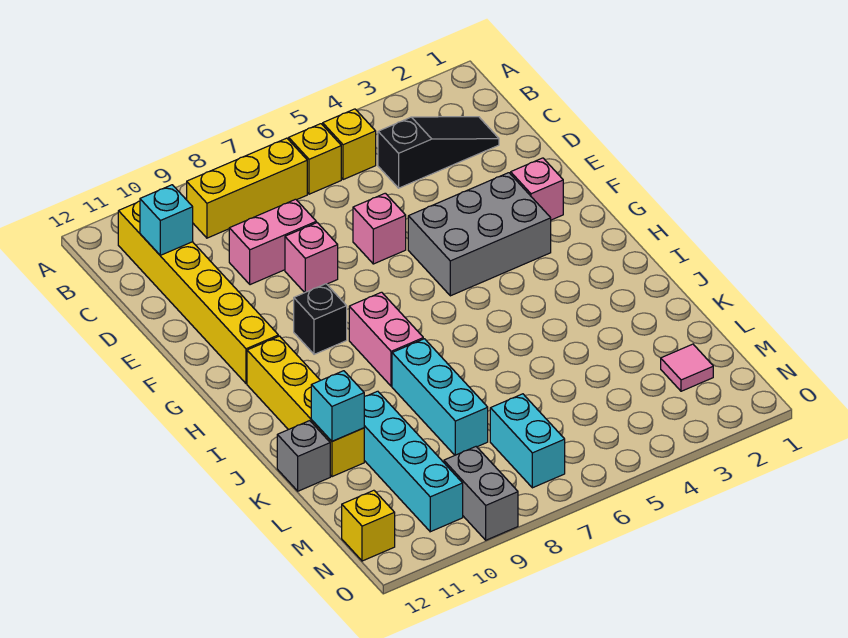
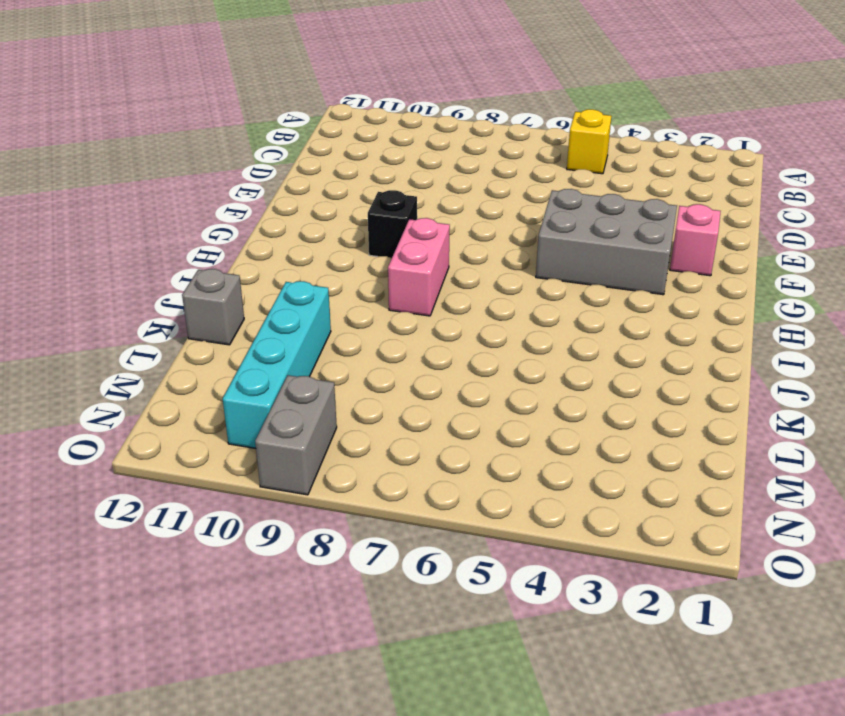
none -> yellow 1x1 brick [288,124,341,194]
none -> yellow 1x3 brick [187,138,307,238]
none -> yellow 1x6 brick [118,201,278,384]

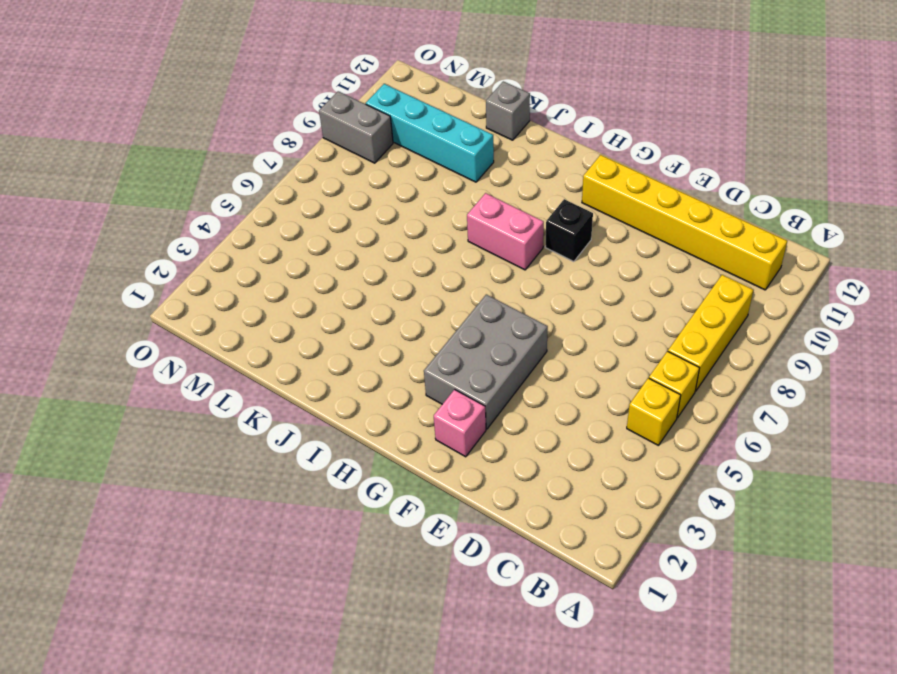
none -> black 1x3 slope [378,117,499,188]
none -> pink 1x2 brick [229,199,316,285]
none -> pink 1x1 brick [353,193,406,264]

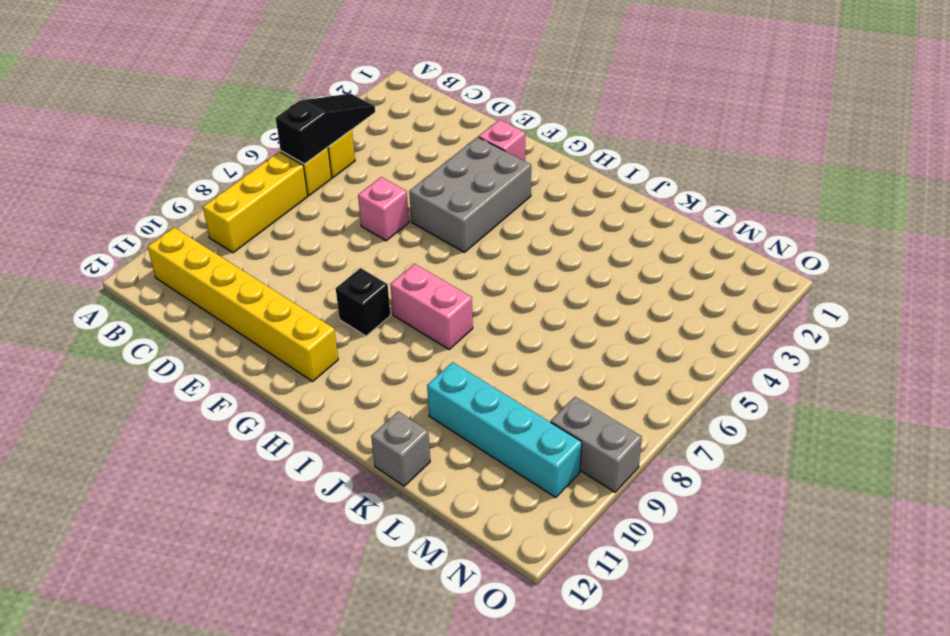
black 1x3 slope [276,94,375,164] -> black 1x3 slope moved to [378,117,499,188]
none -> pink 1x2 brick [229,199,316,285]
none -> pink 1x1 brick [285,223,338,293]
none -> yellow 1x4 brick [247,336,364,477]

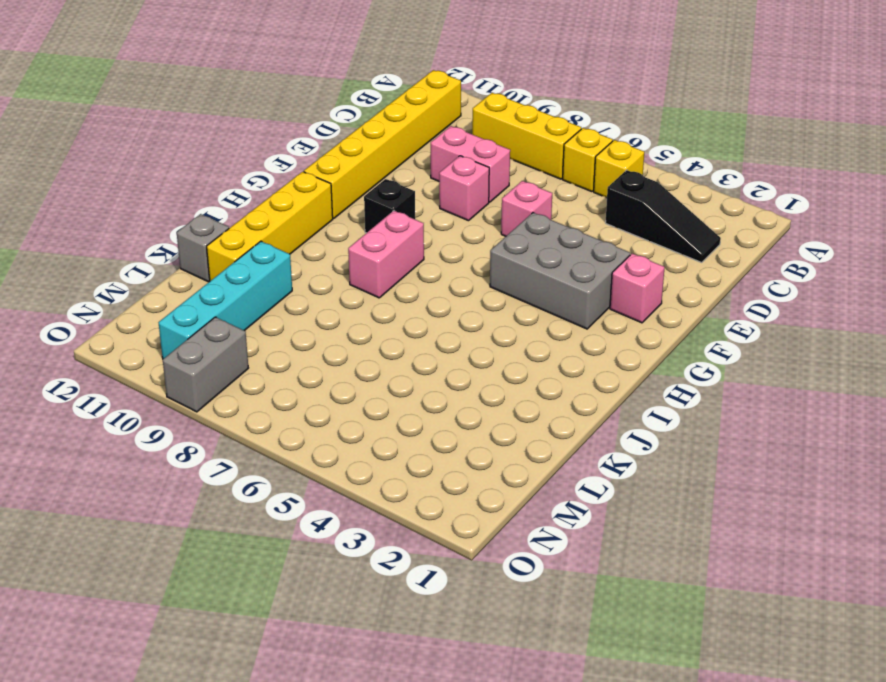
none -> cyan 1x3 brick [392,339,488,455]
none -> pink 1x1 tile [661,344,713,391]
none -> cyan 1x2 brick [490,394,565,488]

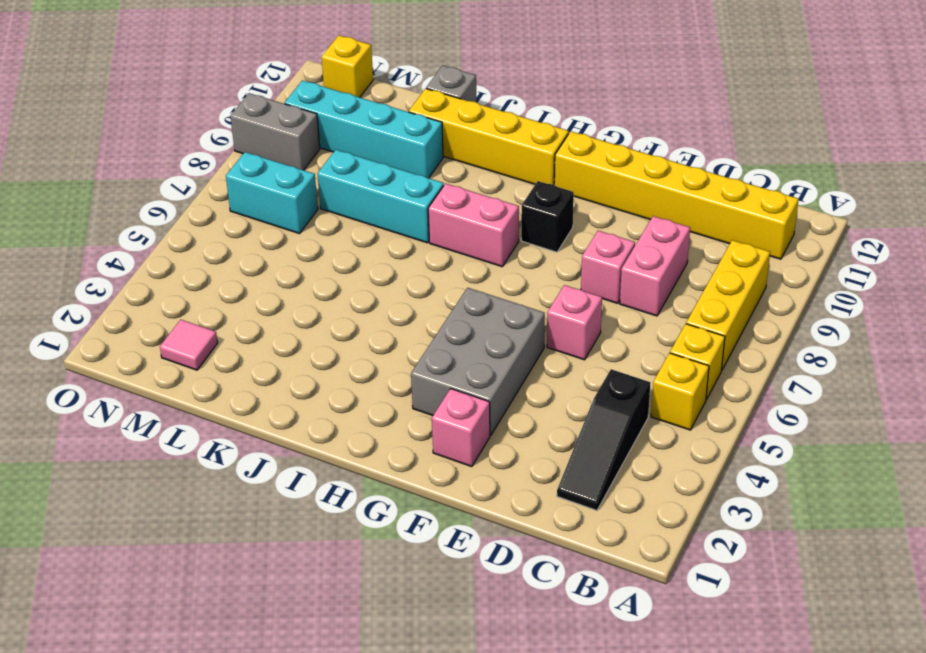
none -> cyan 1x1 brick [140,185,193,255]
none -> cyan 1x1 brick [311,371,364,441]

